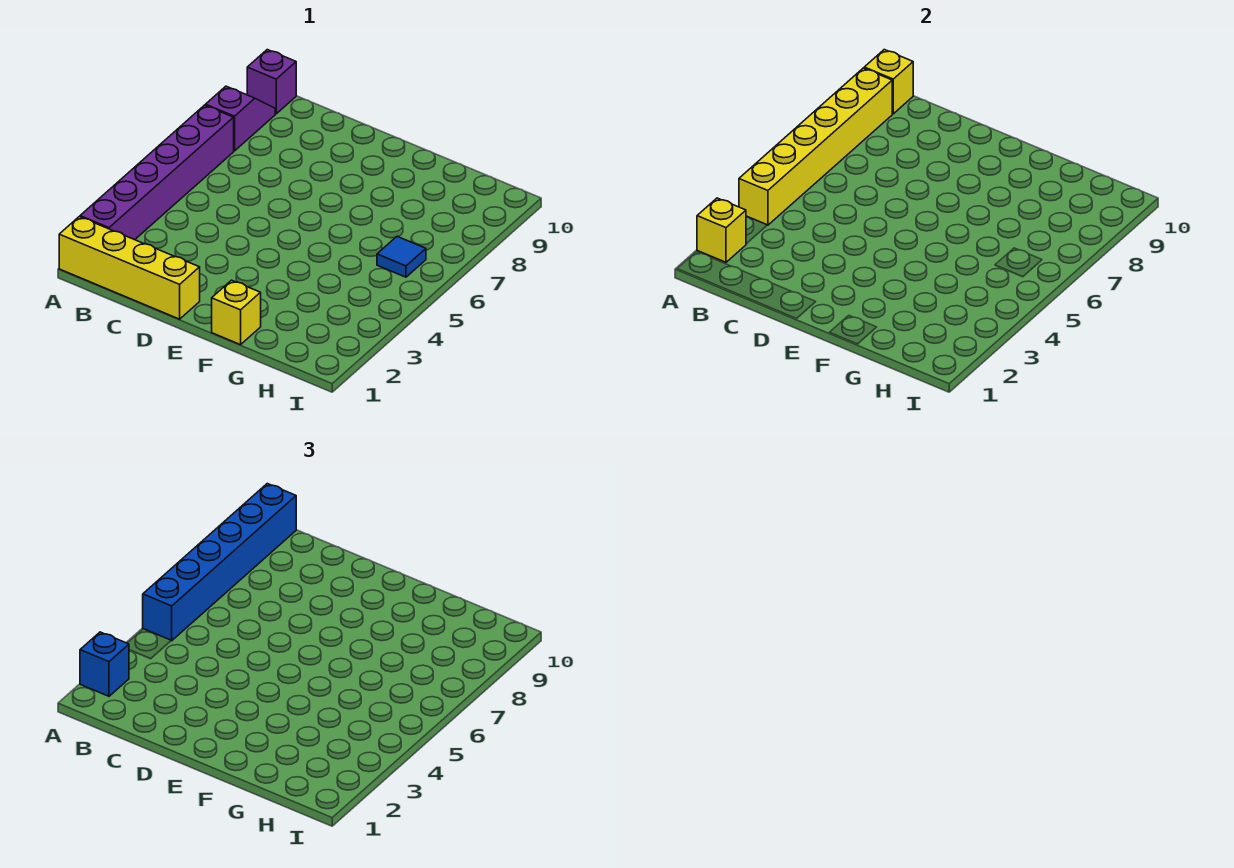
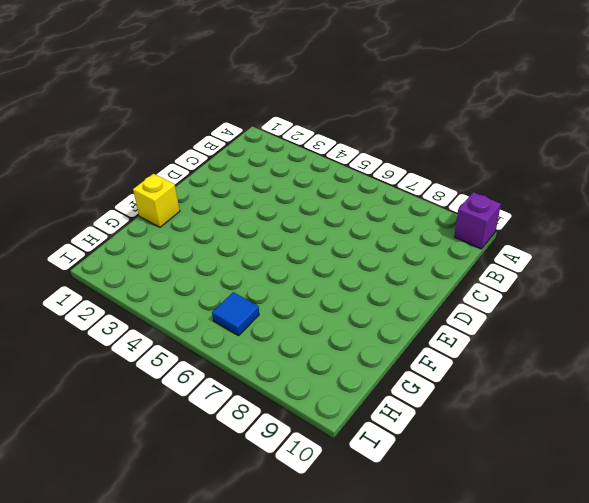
none -> yellow 1x4 brick [59,217,200,319]
none -> purple 1x6 brick [80,105,234,240]

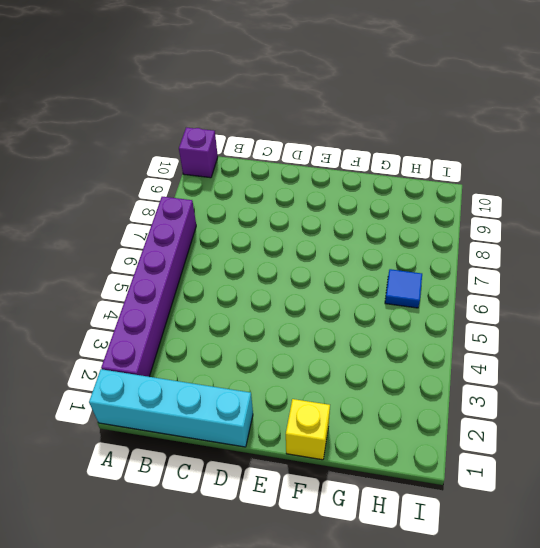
cyan 1x4 brick [89,369,253,447] -> yellow 1x4 brick [59,217,200,319]
none -> purple 1x2 slope [206,86,275,151]
none -> yellow 1x1 brick [697,198,746,262]

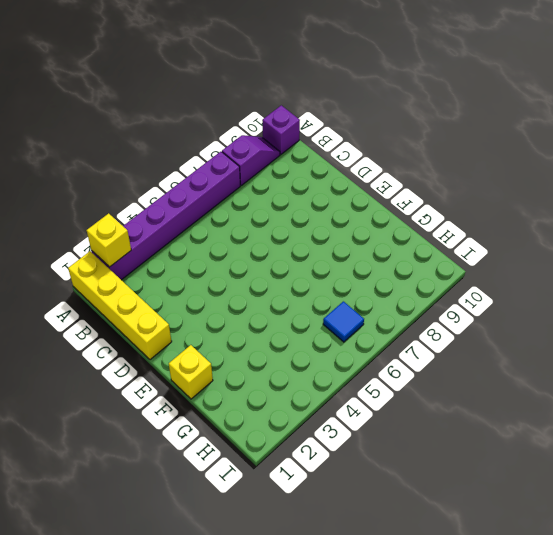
none -> yellow 1x6 brick [739,68,892,225]
none -> yellow 1x1 brick [864,50,913,114]

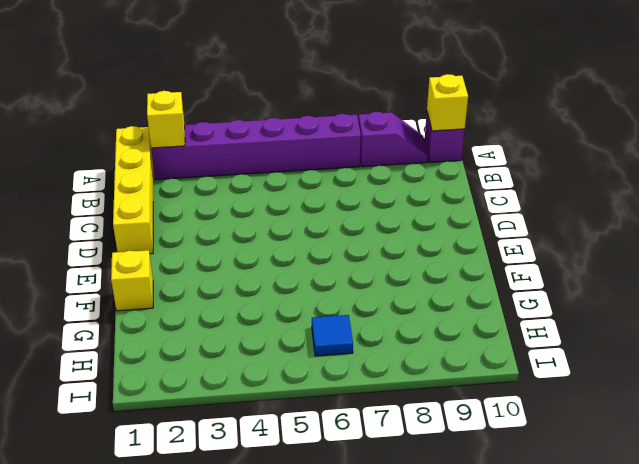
none -> yellow 1x6 brick [739,68,892,225]
none -> blue 1x1 brick [80,632,129,696]

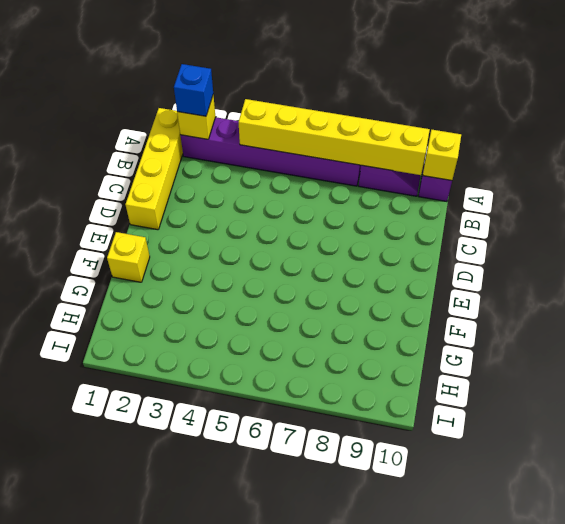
none -> blue 1x1 tile [377,236,426,277]
none -> blue 1x6 brick [143,484,296,641]

